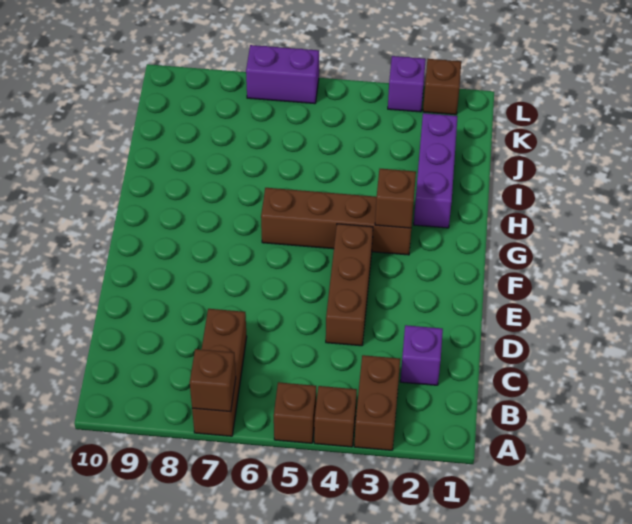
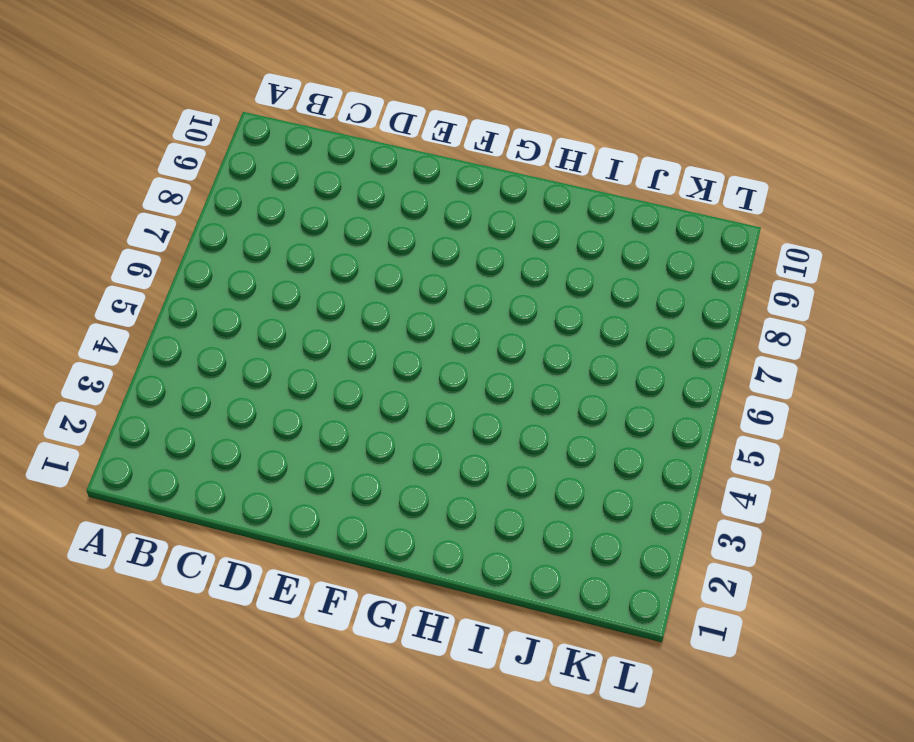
none -> brown 1x2 brick [354,355,400,450]
none -> brown 1x1 brick [314,386,357,447]
none -> brown 1x1 brick [274,382,316,443]

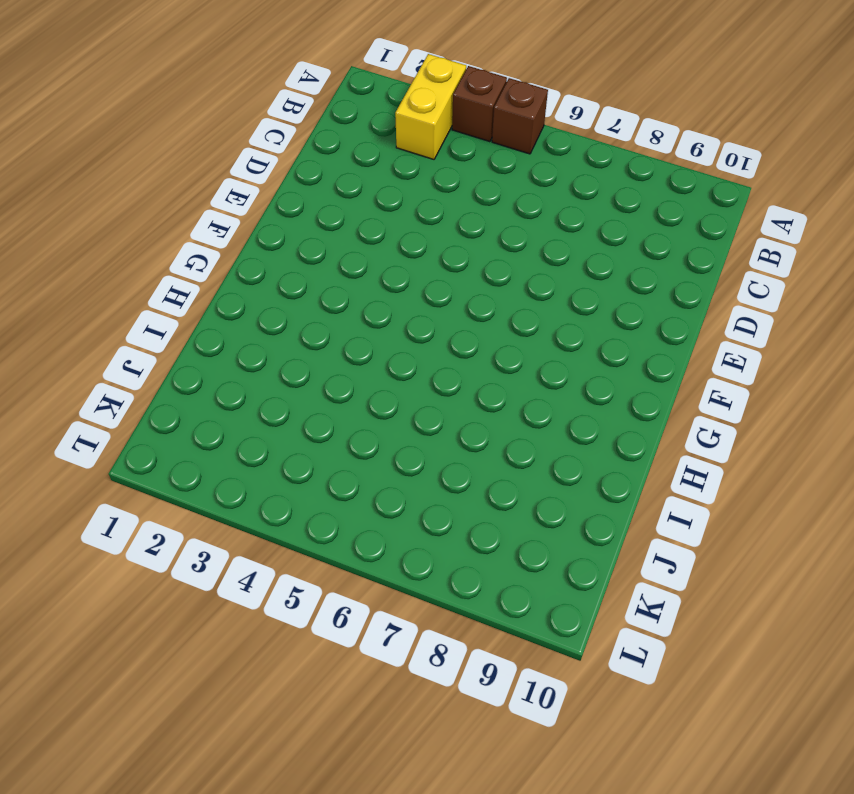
yellow 1x2 brick [395,54,466,159] -> brown 1x2 brick [354,355,400,450]
none -> brown 1x3 brick [192,309,247,436]
none -> purple 1x1 brick [400,325,443,385]
none -> brown 1x3 brick [326,224,373,346]

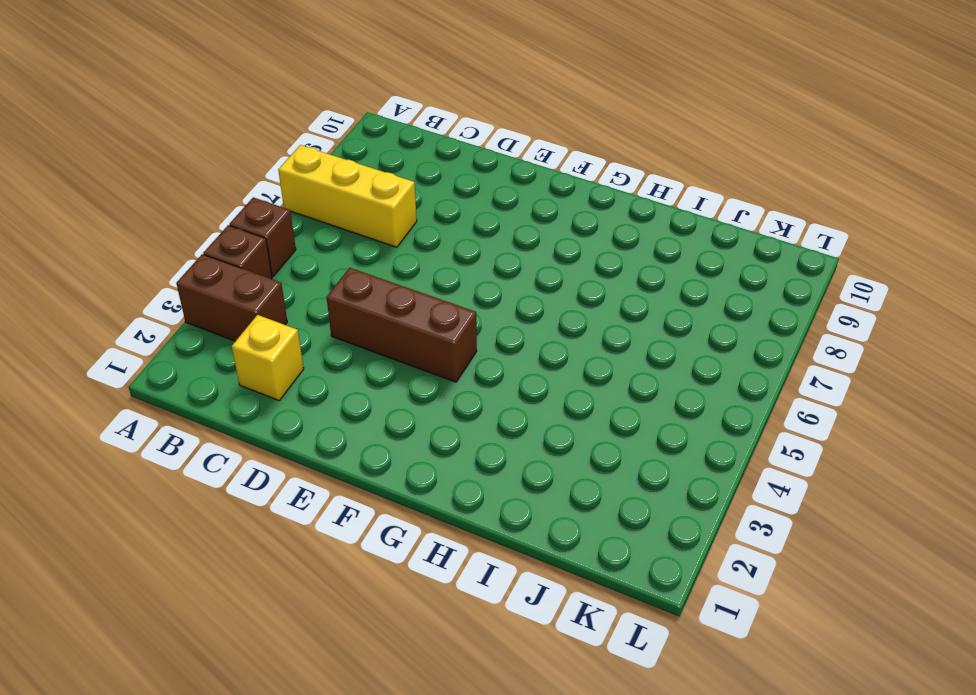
yellow 1x3 brick [278,145,417,247] -> brown 1x3 brick [192,309,247,436]
yellow 1x1 brick [232,315,304,400] -> purple 1x1 brick [400,325,443,385]
none -> brown 1x4 brick [261,188,411,255]
none -> purple 1x3 brick [414,113,458,228]
none -> brown 1x1 brick [423,59,461,115]

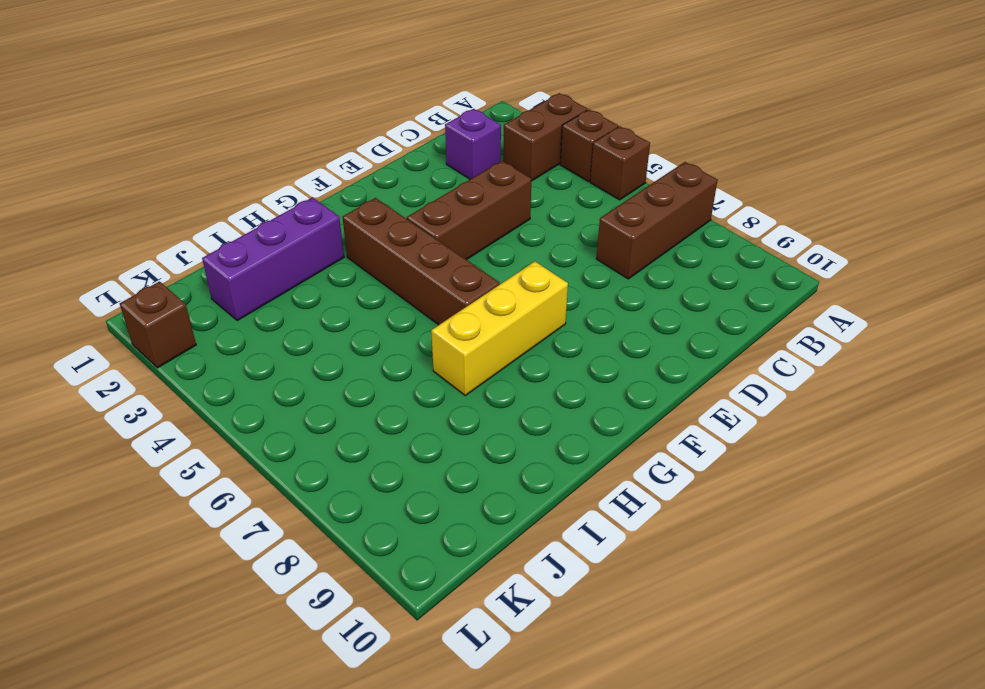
yellow 1x3 brick [431,262,568,395] -> none
none -> purple 1x1 brick [388,56,426,112]
none -> purple 1x2 brick [246,45,319,104]
none -> brown 1x1 brick [190,349,236,412]

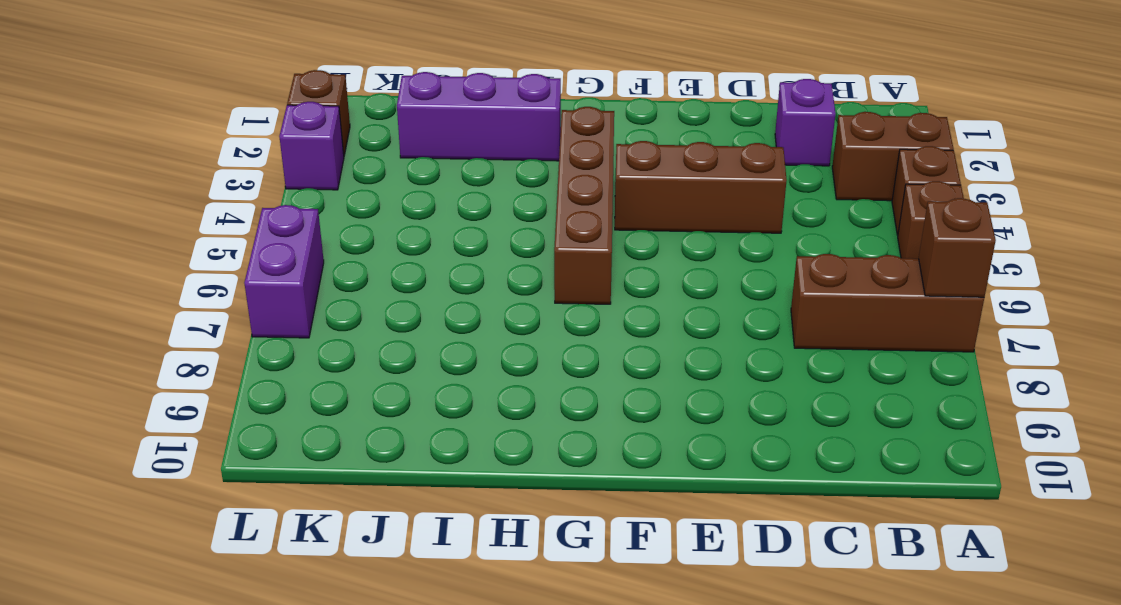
none -> brown 1x1 brick [375,169,416,228]

